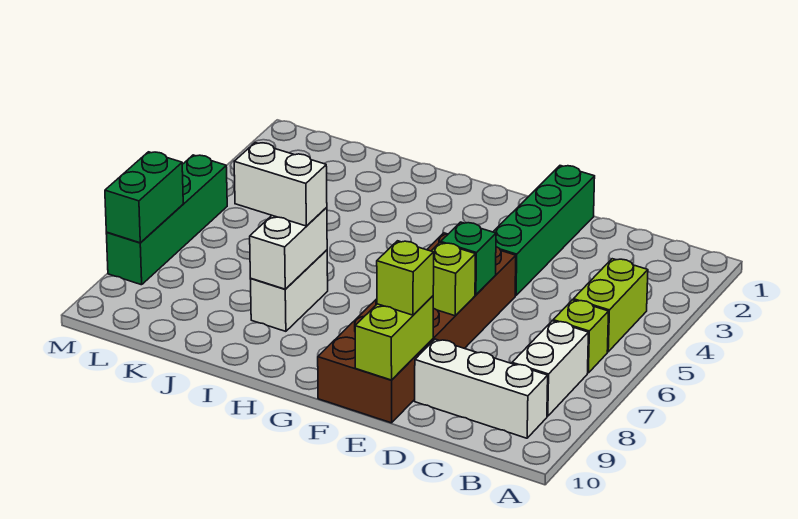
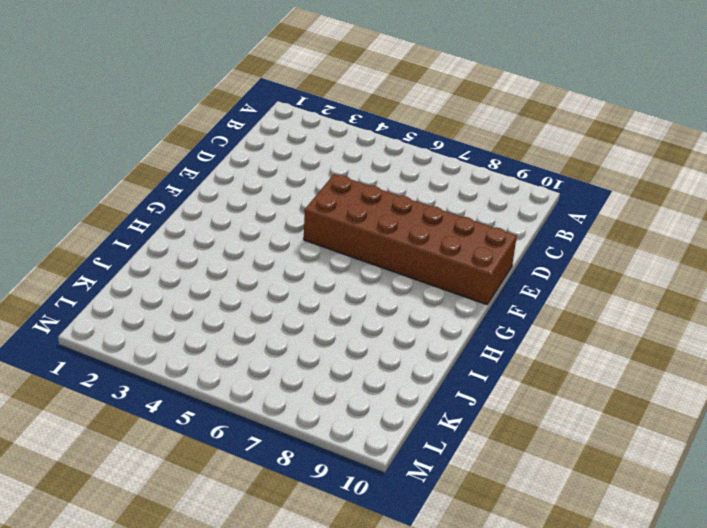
none -> lime 1x2 brick [573,259,648,352]
none -> lime 1x1 brick [553,300,609,373]
none -> white 1x2 brick [512,321,588,416]

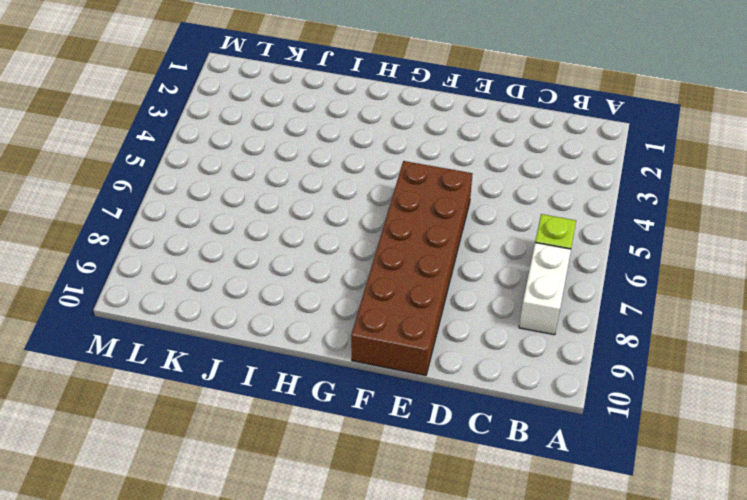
none -> lime 1x2 brick [573,259,648,352]
none -> white 1x3 brick [415,339,548,438]
none -> green 1x4 brick [493,166,595,296]

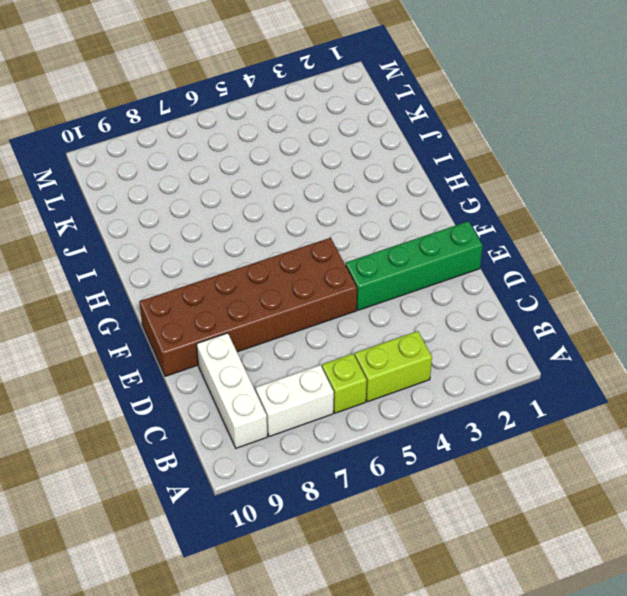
none -> white 1x2 brick [251,250,328,331]
none -> green 1x4 brick [106,155,227,285]
none -> green 1x1 brick [441,222,496,295]

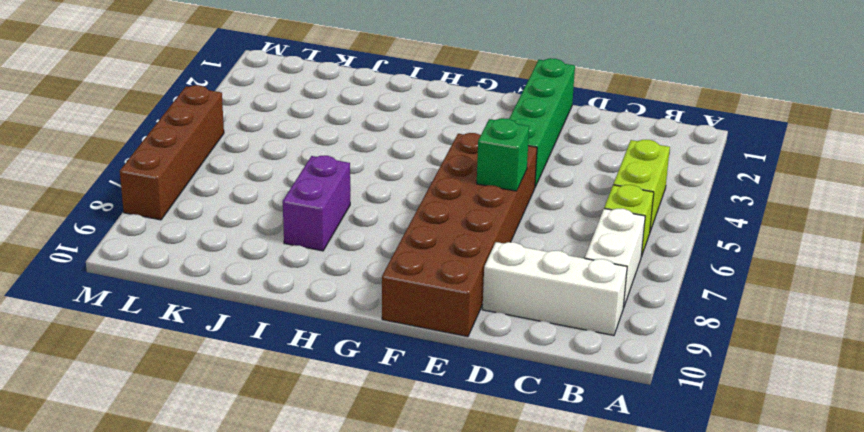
purple 1x2 brick [283,156,350,251] -> white 1x2 brick [251,250,328,331]
brown 1x4 brick [120,85,224,220] -> green 1x4 brick [106,155,227,285]
none -> lime 1x1 brick [432,243,475,316]
none -> lime 1x2 brick [355,296,433,380]
none -> white 1x2 brick [250,207,327,289]

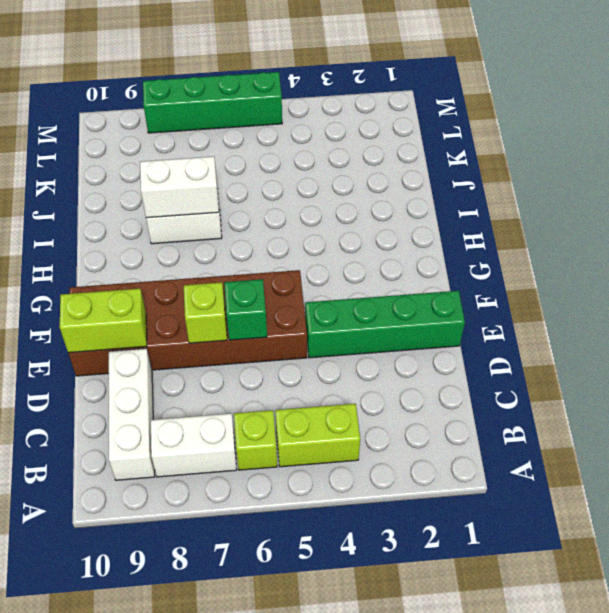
none -> green 1x2 brick [105,152,183,243]
none -> lime 1x1 brick [377,241,434,315]
none -> white 1x2 brick [234,143,327,226]

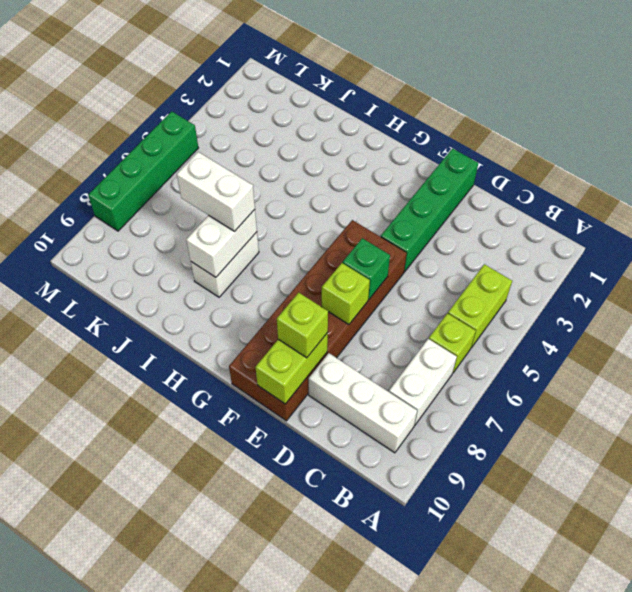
none -> green 1x2 brick [105,152,183,243]

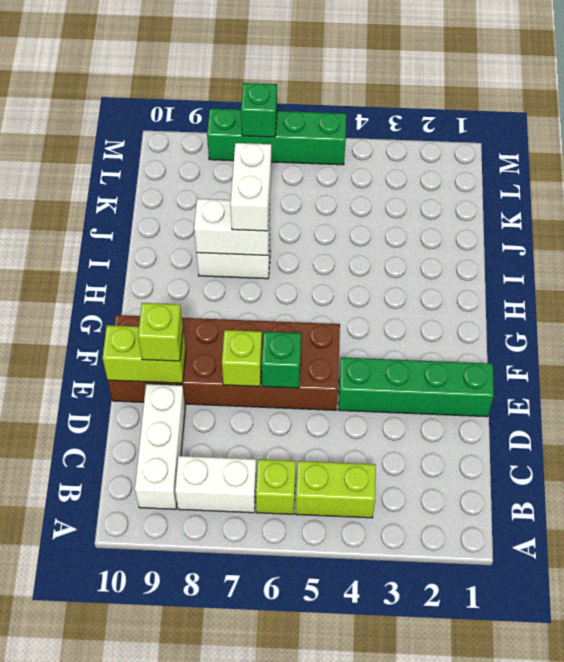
green 1x1 brick [241,83,277,137] -> green 1x2 brick [105,152,183,243]

